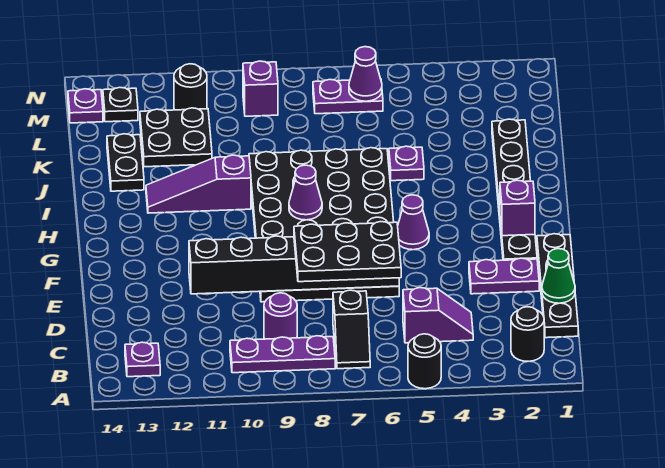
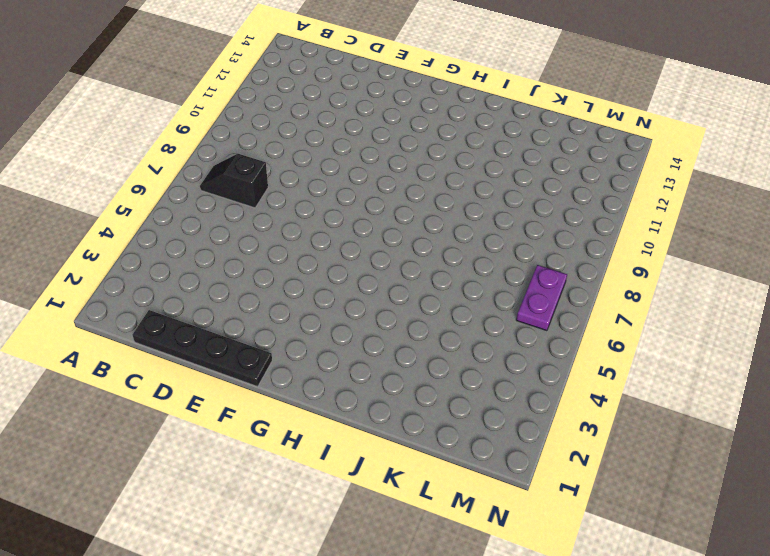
none -> black 1x1 round brick [408,334,441,389]
none -> black 1x1 round brick [511,307,544,361]
none -> purple 1x3 plate [230,336,335,373]

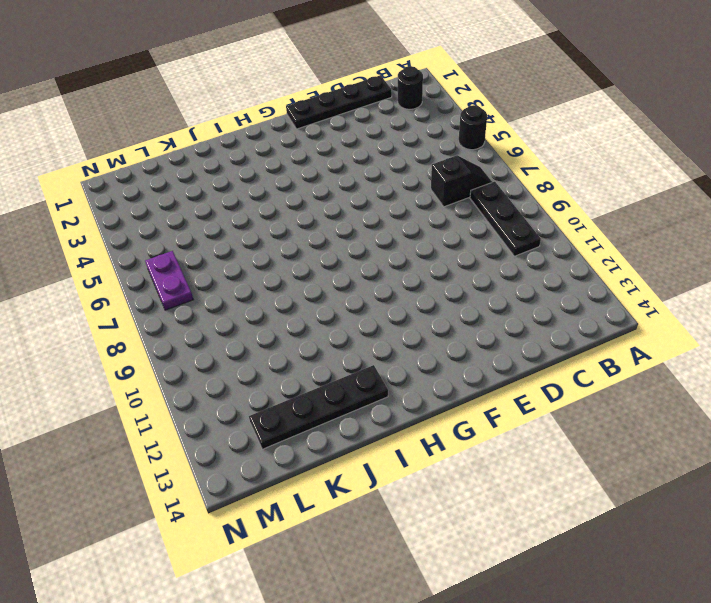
black 1x3 plate [470,182,541,256] -> purple 1x3 plate [230,336,335,373]
black 1x4 plate [249,365,388,449] -> black 1x2 plate [107,134,144,191]
none -> purple 1x1 plate [125,342,160,377]
none -> purple 1x2 slope [403,288,473,343]
none -> purple 1x1 round brick [264,293,297,339]

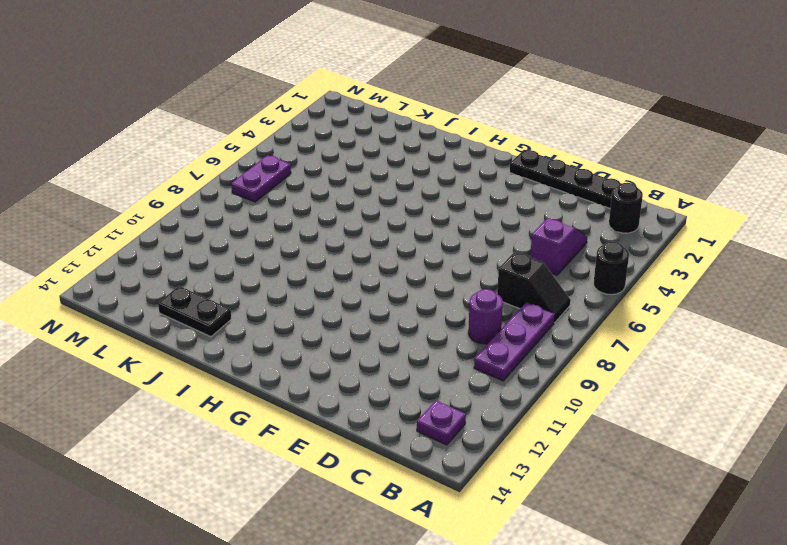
none -> purple 1x2 plate [469,258,539,294]
none -> black 4x6 plate [249,148,399,302]
none -> black 1x6 plate [492,119,537,260]

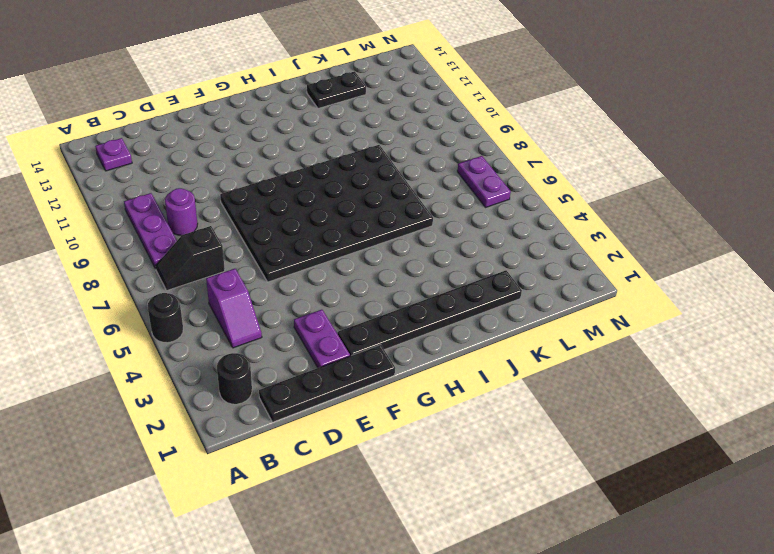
none -> purple 1x1 cone [398,195,429,250]
none -> purple 1x3 slope [146,155,251,213]
none -> purple 1x1 plate [389,146,424,181]

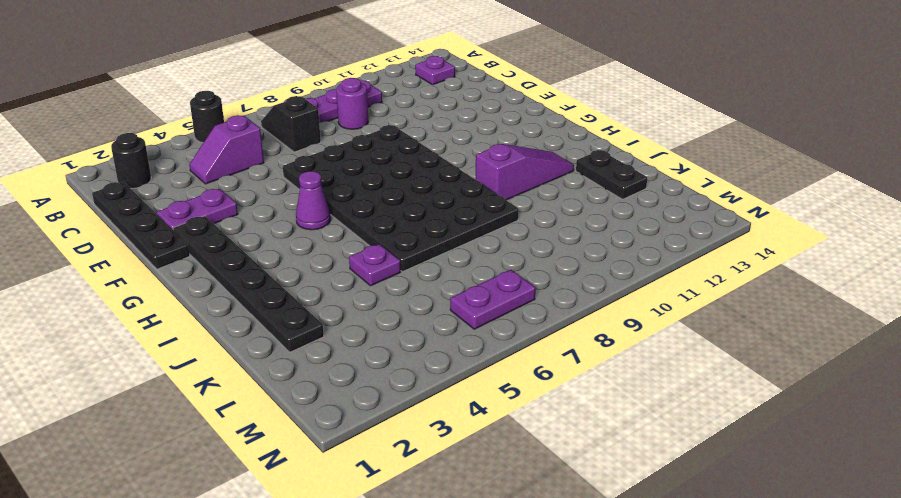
none -> black 2x2 plate [140,108,212,167]
none -> purple 1x1 brick [243,61,278,116]
none -> black 1x1 round brick [174,64,207,110]

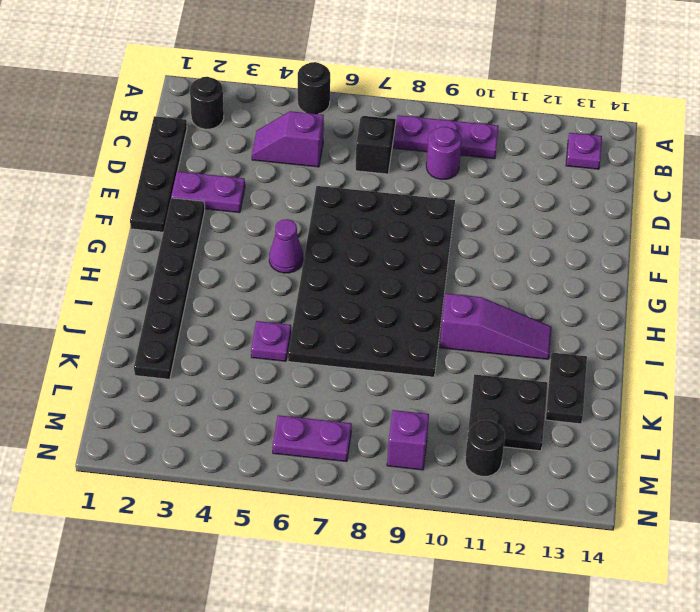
none -> black 1x1 plate [103,88,138,122]
none -> purple 1x1 plate [68,89,103,123]
none -> green 1x1 cone [542,249,575,303]

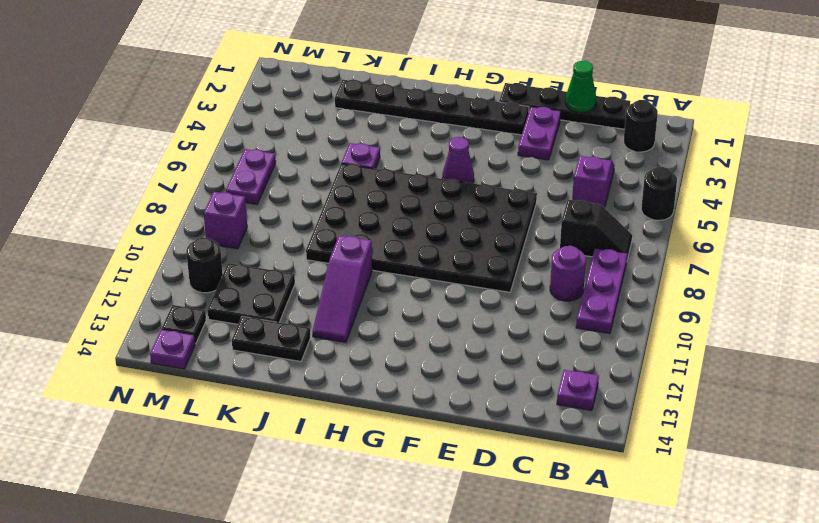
none -> black 1x6 brick [189,236,399,294]
none -> purple 1x1 brick [500,180,535,236]
none -> purple 1x1 cone [289,165,322,220]

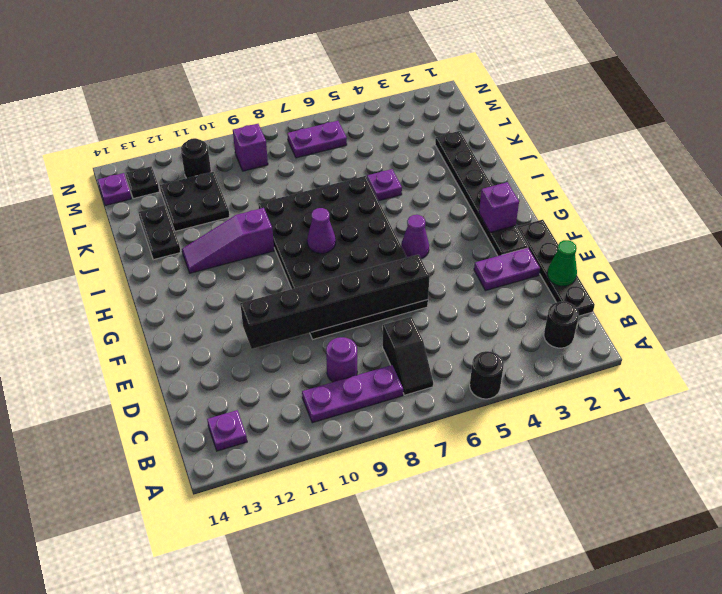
none -> purple 1x2 slope [403,288,473,343]
none -> purple 1x1 cone [349,47,382,101]
none -> black 2x3 plate [294,222,401,282]

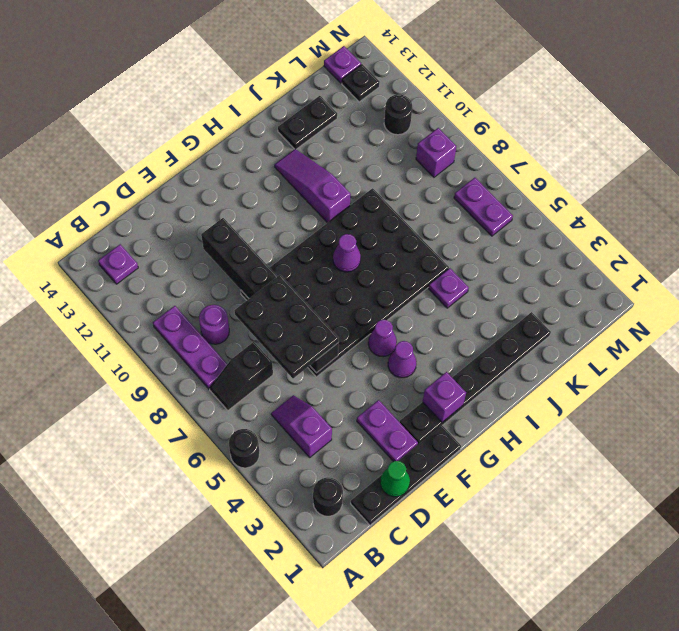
purple 1x2 slope [271,395,332,457] -> purple 1x2 slope turned to [403,288,473,343]
purple 1x1 cone [388,341,416,378] -> purple 1x1 cone moved to [349,47,382,101]
none -> black 2x2 plate [140,108,212,167]

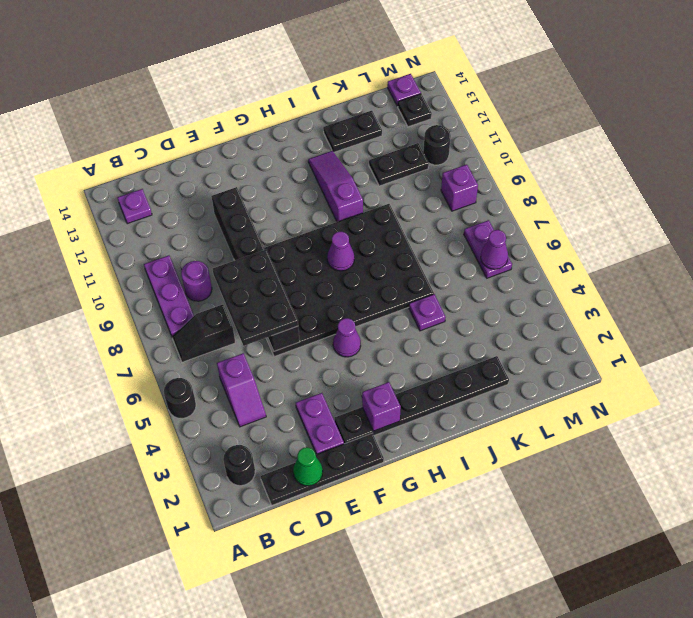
black 1x2 plate [369,143,429,186] -> black 2x2 plate [140,108,212,167]

